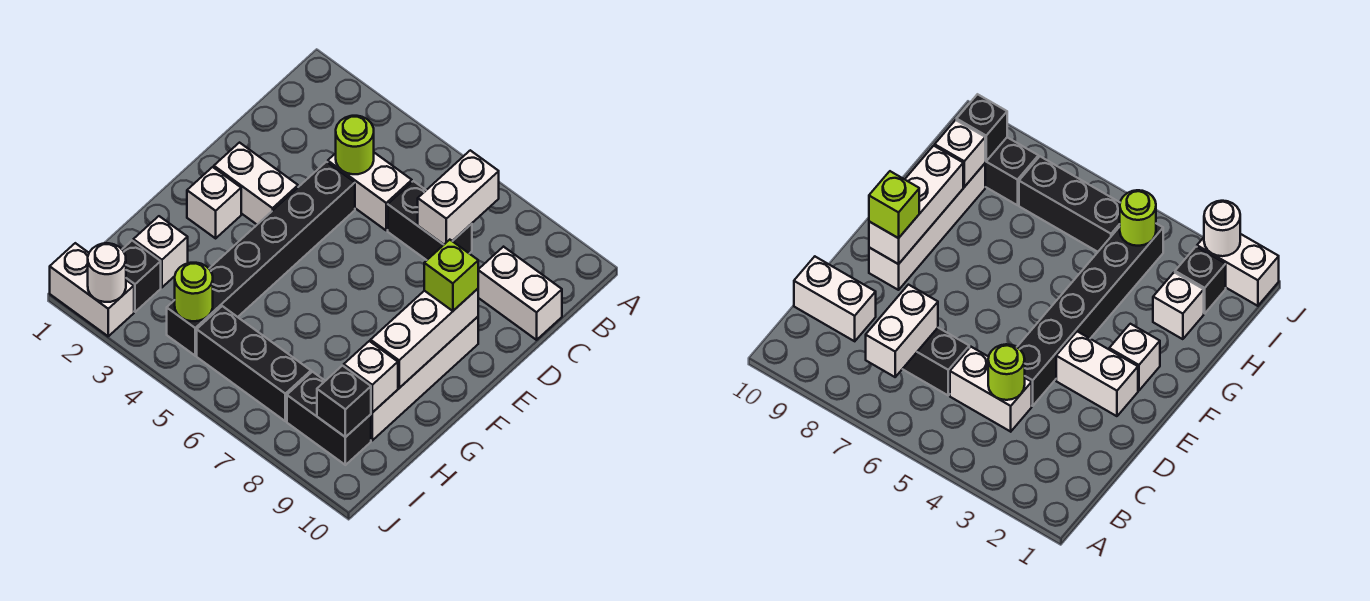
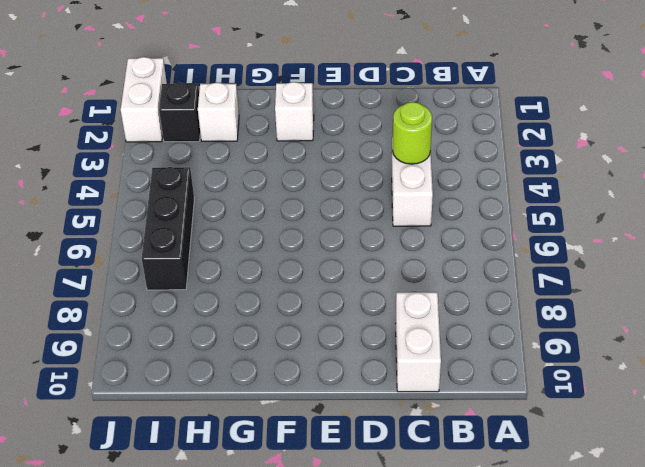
none -> black 1x2 brick [388,181,472,260]
none -> black 1x6 brick [167,162,355,356]
none -> white 1x2 brick [214,143,298,224]

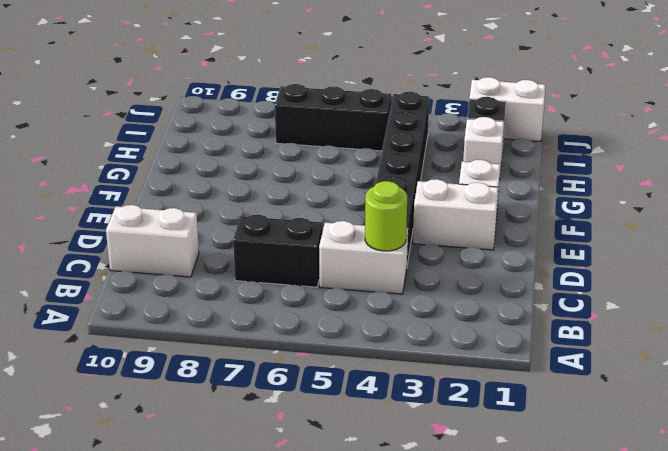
none -> white 1x4 brick [371,317,478,440]
none -> black 1x2 brick [287,372,371,465]
none -> white 1x2 brick [418,150,499,245]

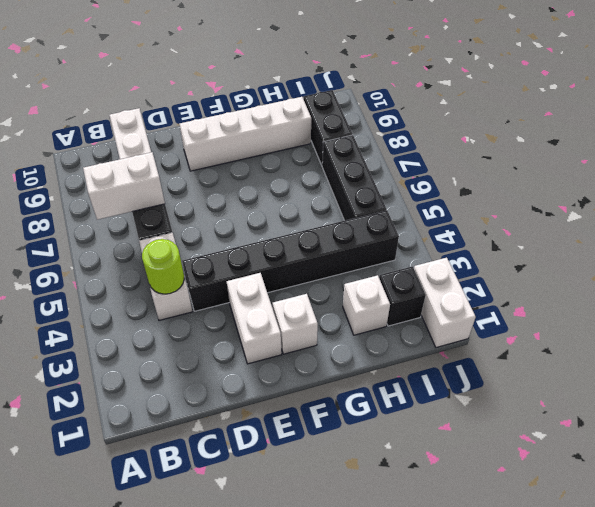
none -> white 1x3 brick [371,289,478,388]
none -> white 1x1 brick [344,341,398,413]
none -> lime 1x1 round brick [175,263,213,321]

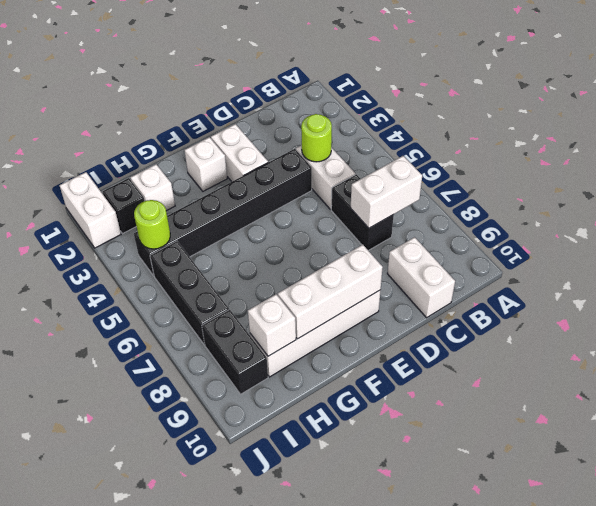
none -> black 1x1 brick [317,366,371,437]
none -> white 1x1 round brick [88,243,126,302]
none -> lime 1x1 brick [424,240,478,311]

